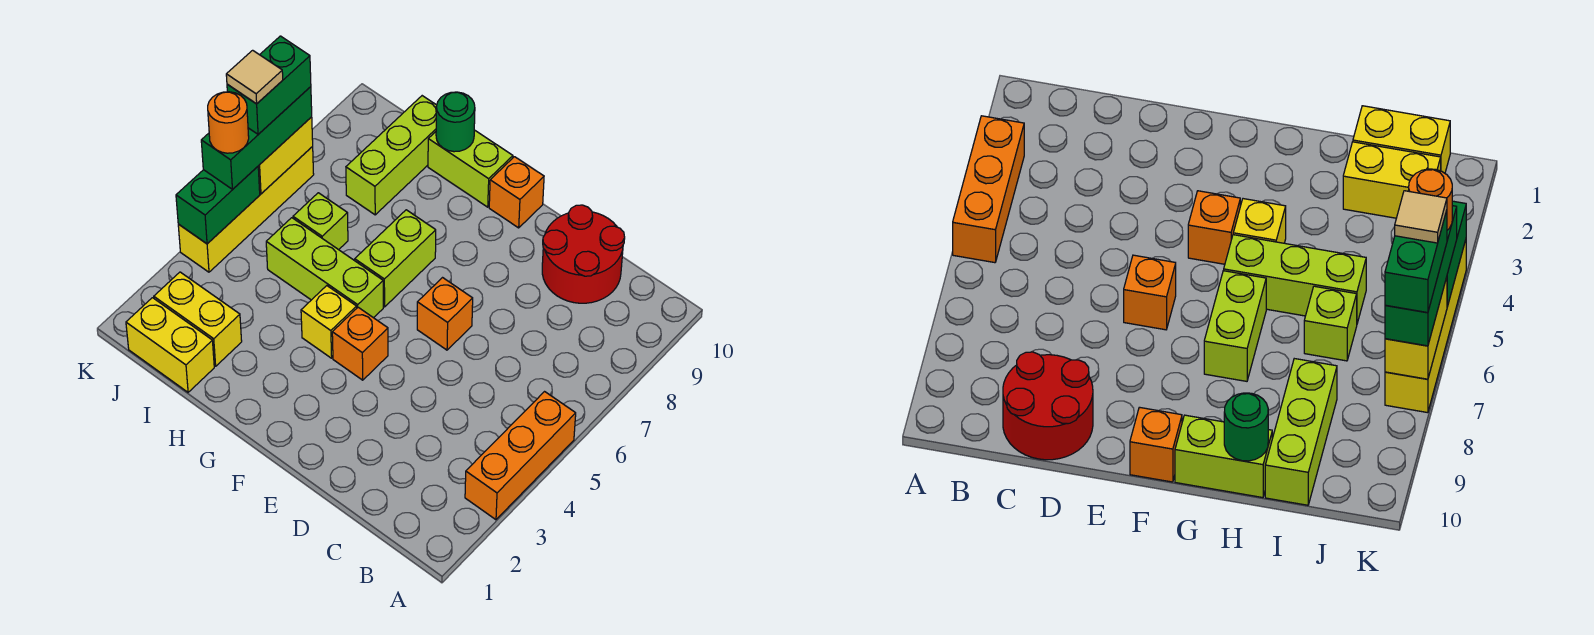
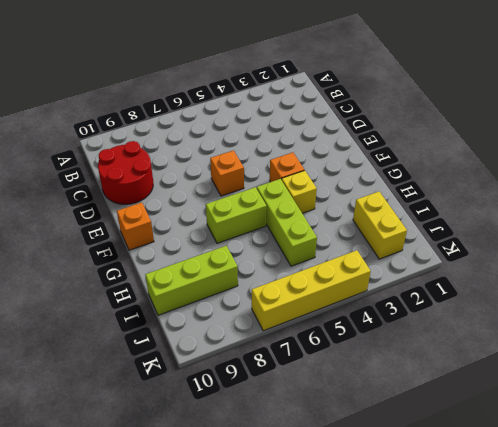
none -> orange 1x3 brick [465,392,576,520]
none -> lime 1x2 brick [428,130,513,207]
none -> yellow 1x2 brick [126,298,214,392]

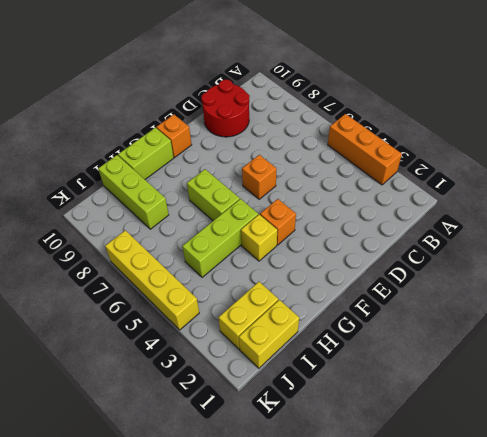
none -> lime 1x1 brick [293,193,348,250]
none -> green 1x1 round brick [436,92,475,152]
none -> green 1x2 brick [176,167,260,244]

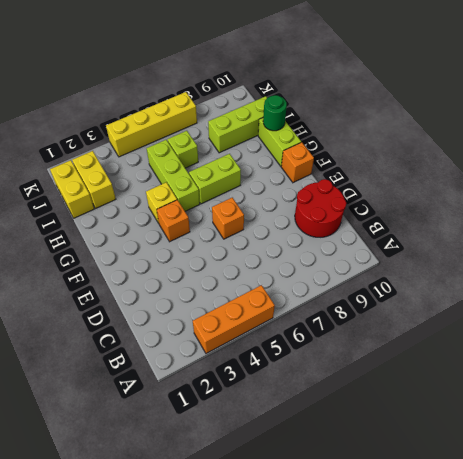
none -> green 1x2 brick [176,167,260,244]
none -> yellow 1x2 brick [258,117,313,194]
none -> green 1x3 brick [201,87,312,189]

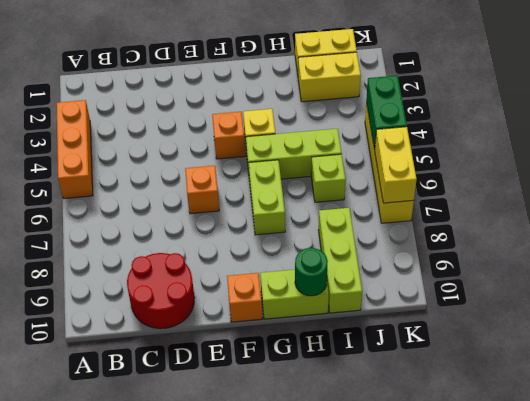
none -> green 1x3 brick [201,87,312,189]
none -> orange 1x1 round brick [208,92,249,153]
none -> green 1x2 brick [227,36,311,134]

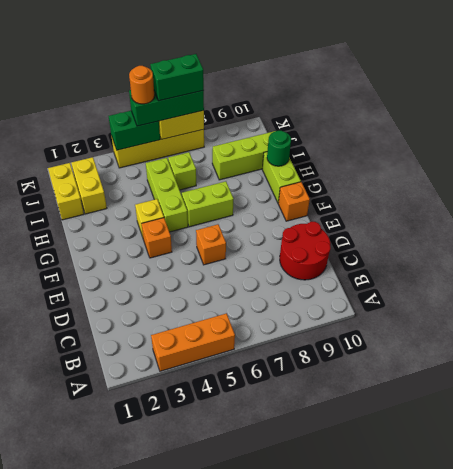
none -> tan 1x1 tile [226,50,283,104]

